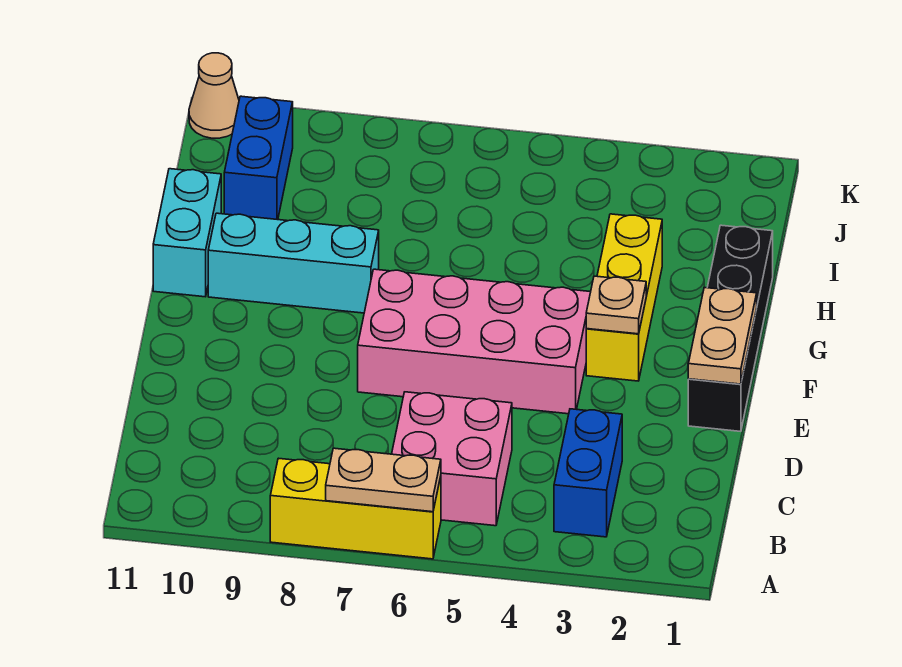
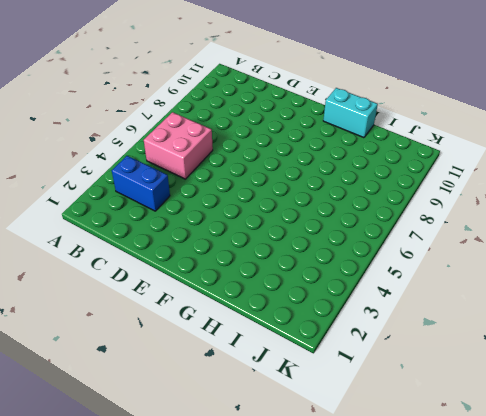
none -> yellow 1x3 brick [270,458,441,559]
none -> black 1x4 brick [688,225,773,431]
none -> pink 2x4 brick [358,269,591,414]

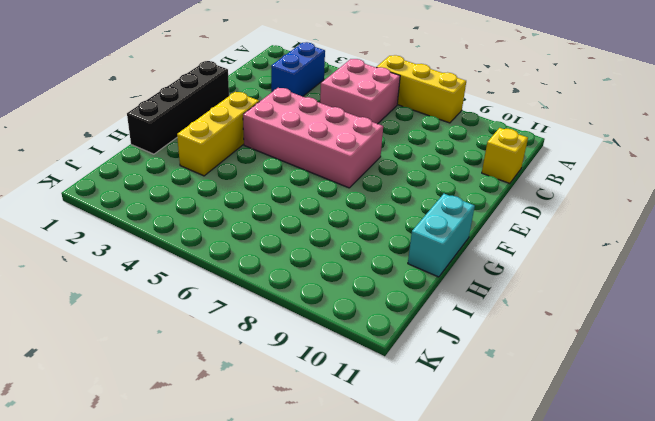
yellow 1x1 brick [482,128,528,184] -> none
none -> cyan 1x3 brick [208,213,379,313]
none -> blue 1x2 brick [224,96,293,220]
none -> tan 1x1 cone [189,53,239,138]

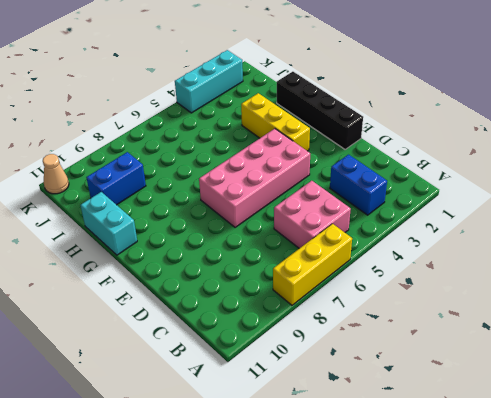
blue 1x2 brick [86,152,146,205] -> blue 1x2 brick turned to [224,96,293,220]
cyan 1x3 brick [175,50,243,113] -> cyan 1x3 brick moved to [208,213,379,313]
none -> tan 1x2 plate [326,448,441,512]
none -> tan 1x2 plate [688,288,757,384]
none -> tan 1x1 plate [586,276,646,334]

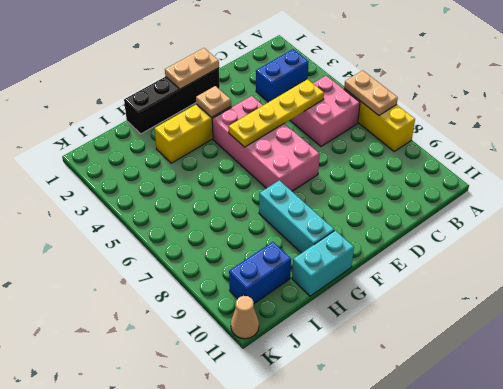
yellow 1x4 plate [229,79,324,147] -> none

